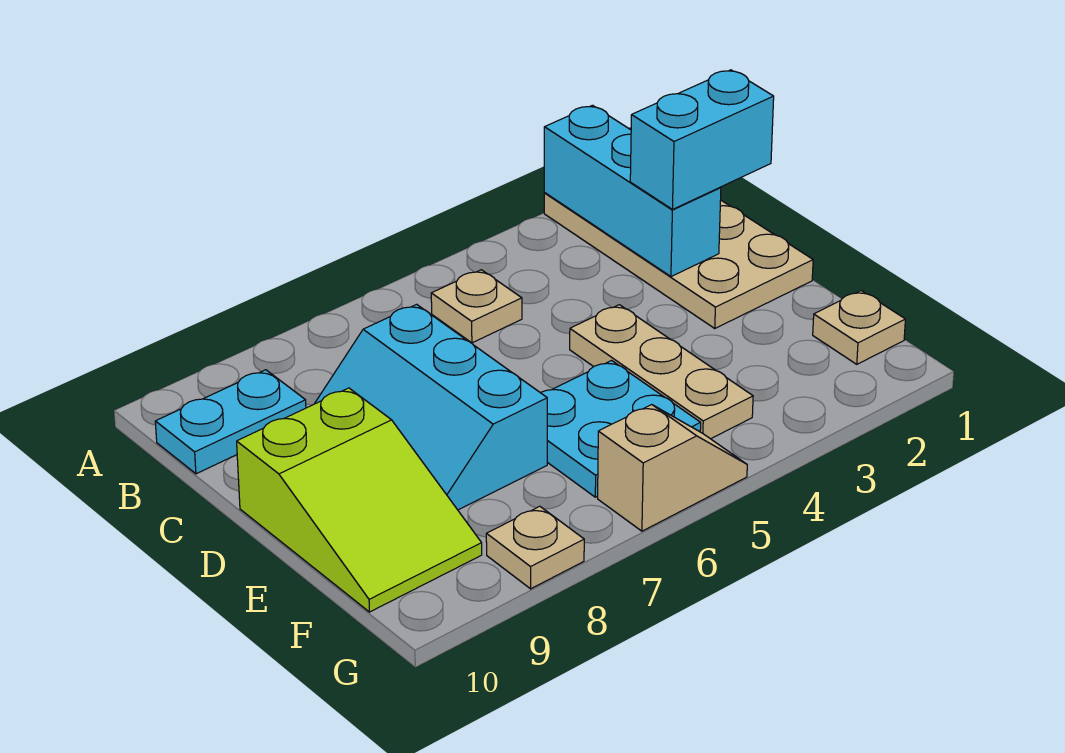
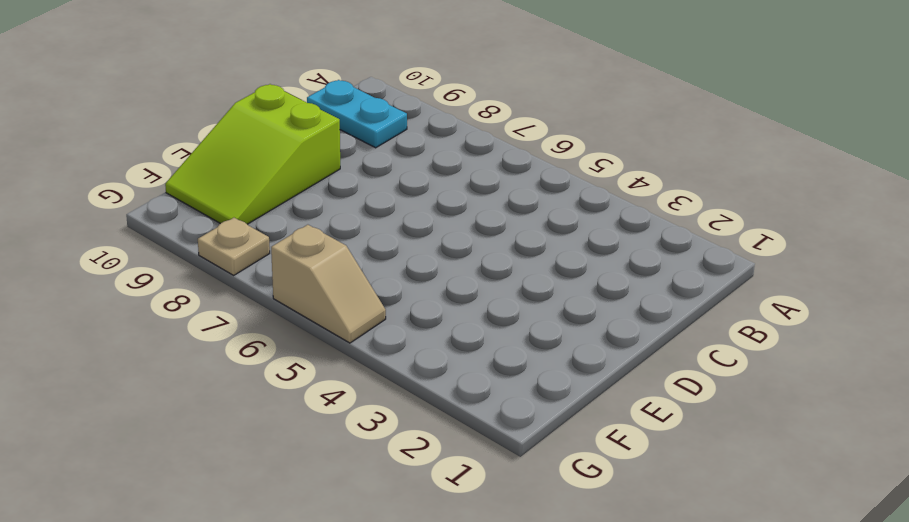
none -> tan 2x4 plate [544,193,813,328]
none -> tan 1x1 plate [431,270,522,343]
none -> cyan 2x3 slope [315,304,547,510]

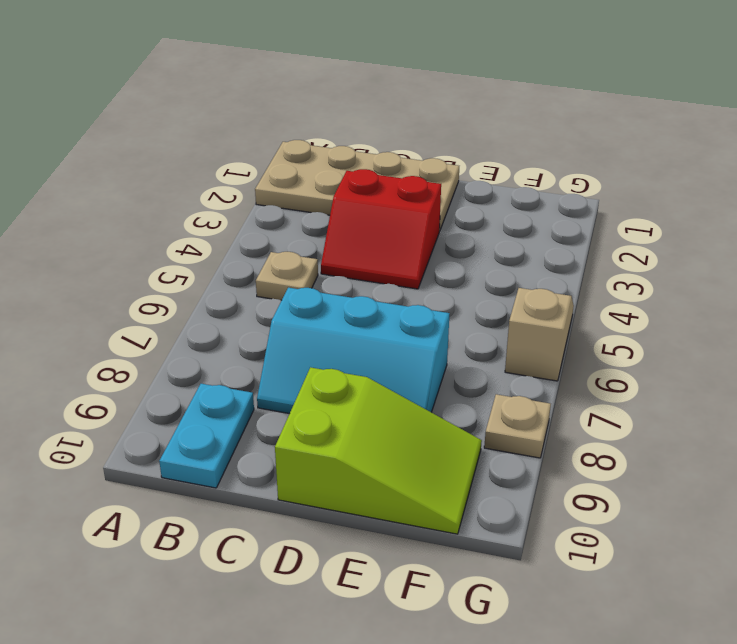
red 2x2 slope [321,169,441,289] -> tan 1x3 plate [570,305,753,439]
none -> cyan 2x2 plate [541,361,701,497]
none -> tan 1x1 plate [813,291,905,364]
none -> cyan 1x3 brick [544,105,721,276]

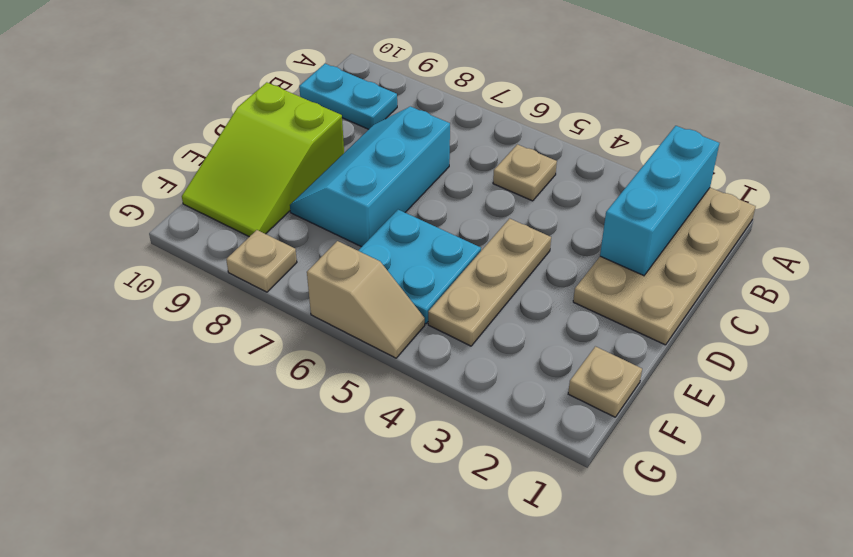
none -> cyan 1x2 brick [630,70,774,209]

